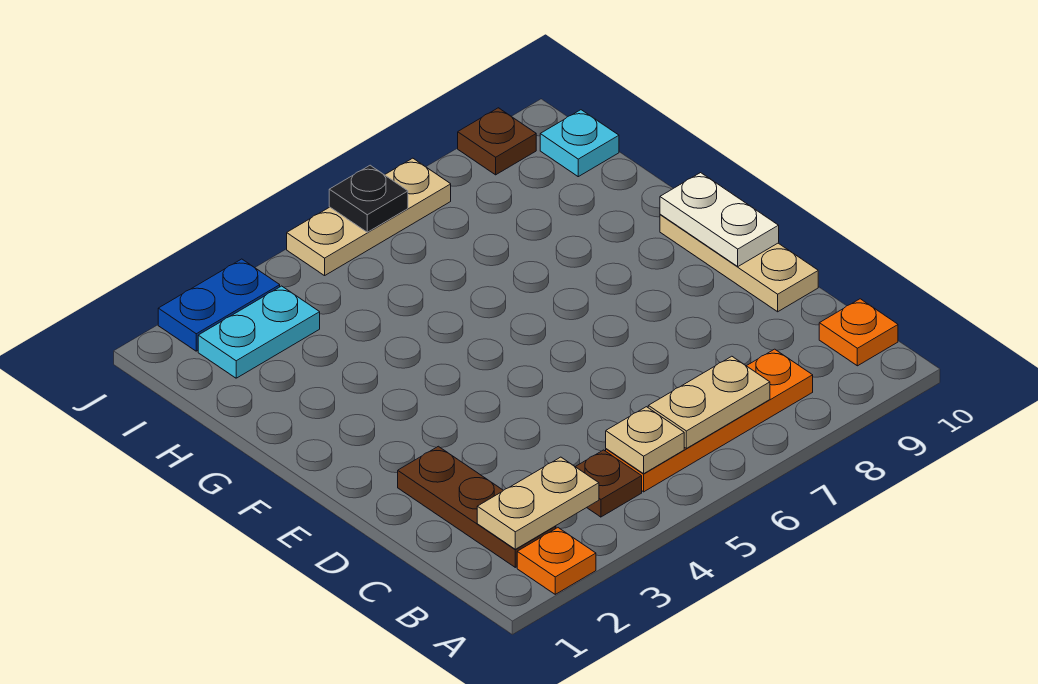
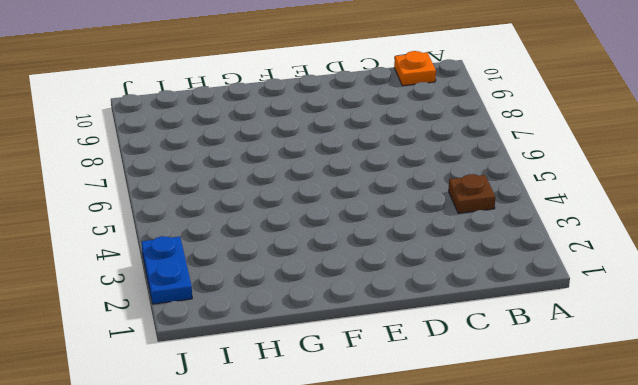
none -> orange 1x1 plate [517,528,596,594]
none -> brown 1x3 plate [398,446,556,567]
none -> orange 1x4 plate [606,349,813,492]

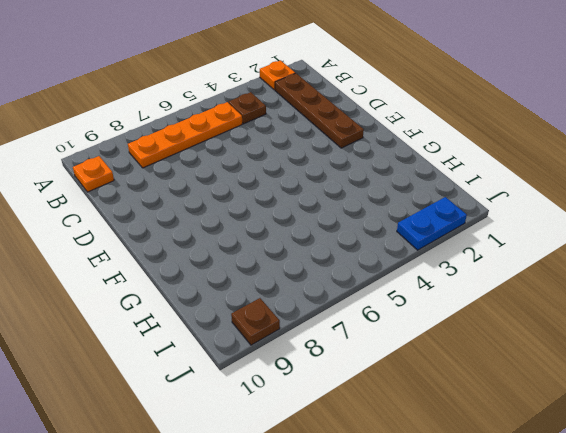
brown 1x4 plate [275,73,364,148] -> brown 1x3 plate [398,446,556,567]
none -> tan 1x3 plate [660,214,818,312]
none -> cyan 1x2 plate [198,286,320,378]
none -> cyan 1x1 plate [540,110,619,177]

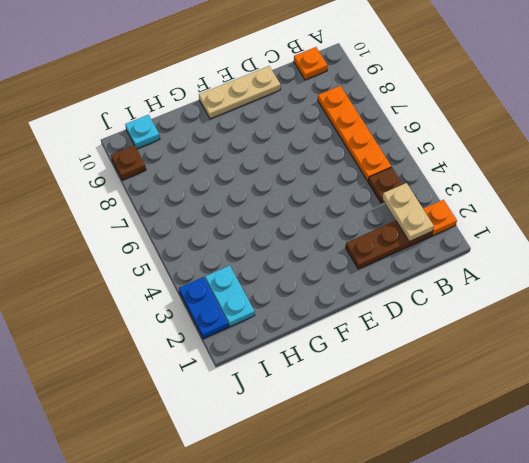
none -> tan 1x3 plate [287,158,451,276]
none -> tan 1x1 plate [606,407,684,474]
none -> tan 1x2 plate [648,356,770,448]

